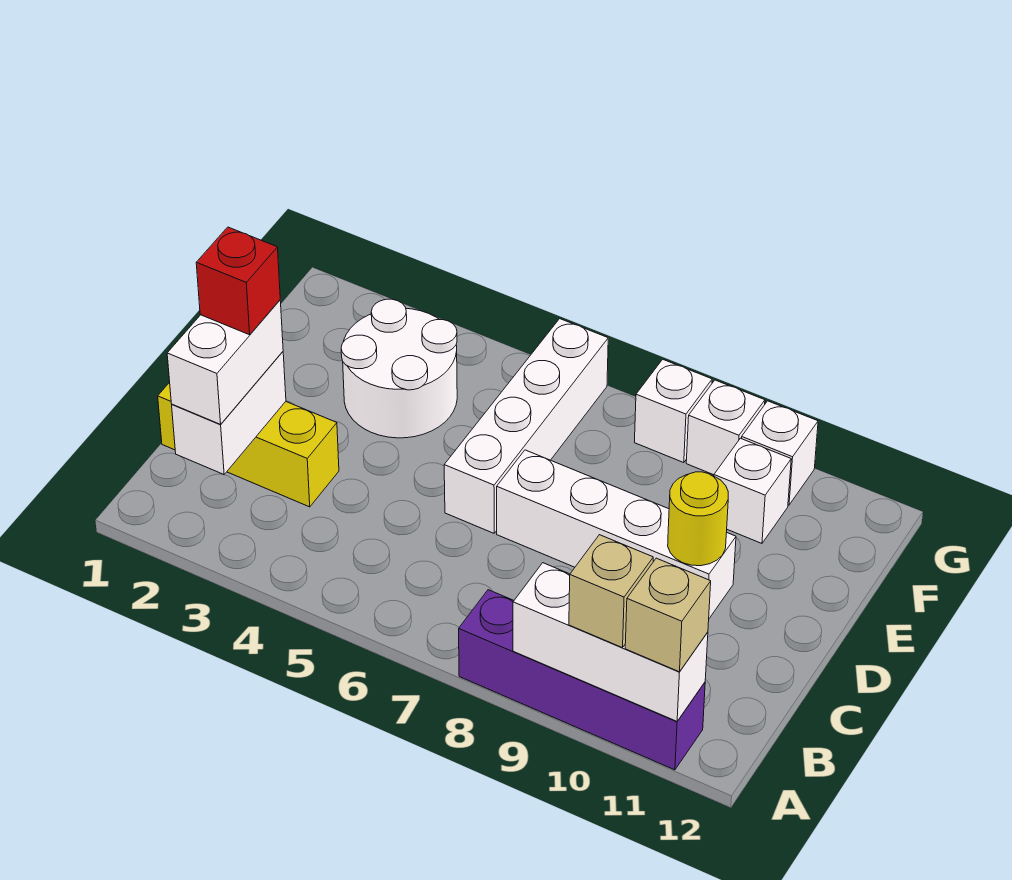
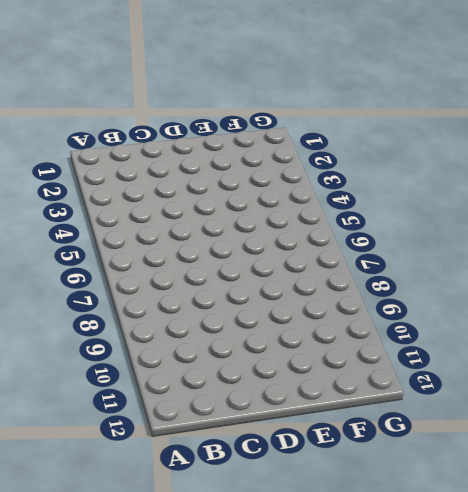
none -> purple 1x4 brick [459,590,705,770]
none -> yellow 1x3 brick [158,382,339,507]
none -> white 1x4 brick [444,319,608,533]

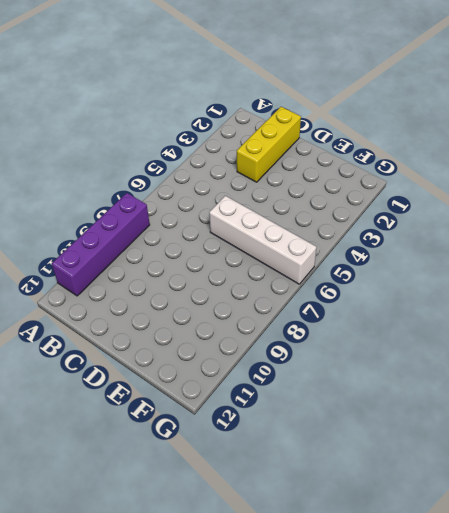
none -> white 1x4 brick [497,450,736,618]
none -> white 2x2 round brick [341,299,457,438]
none -> white 1x1 brick [714,438,791,543]

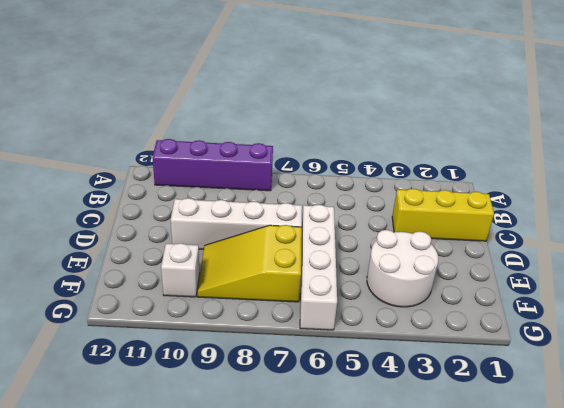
yellow 2x3 slope [198,225,302,302] -> none
none -> white 1x1 brick [634,359,712,463]
none -> white 1x1 brick [686,380,765,475]
none -> white 1x1 brick [742,401,818,505]

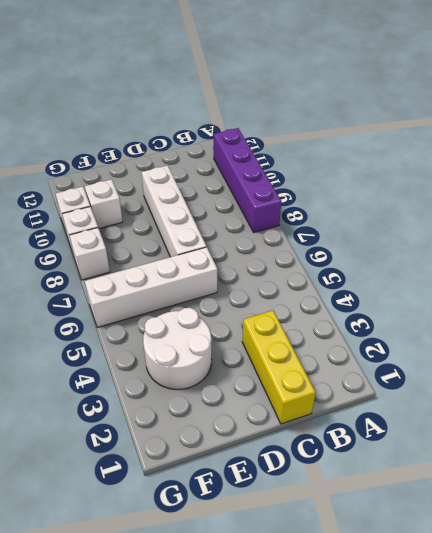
none -> white 1x3 brick [513,563,708,721]
none -> white 1x2 brick [172,352,286,475]
none -> yellow 1x1 round brick [668,472,728,566]

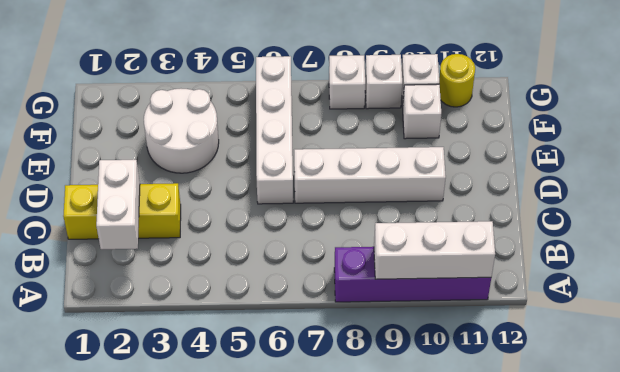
yellow 1x1 round brick [439,54,475,107] -> yellow 1x1 round brick moved to [668,472,728,566]
none -> tan 1x1 brick [569,535,653,648]
none -> tan 1x1 brick [625,558,711,672]
none -> white 1x2 brick [167,300,283,424]

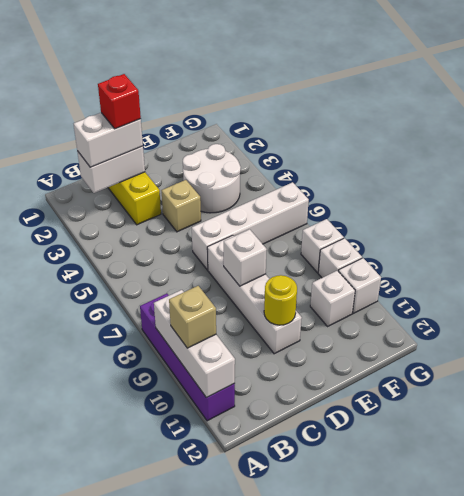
tan 1x1 brick [161,180,201,232] -> tan 1x1 brick moved to [625,558,711,672]
white 1x1 brick [224,229,267,286] -> none

